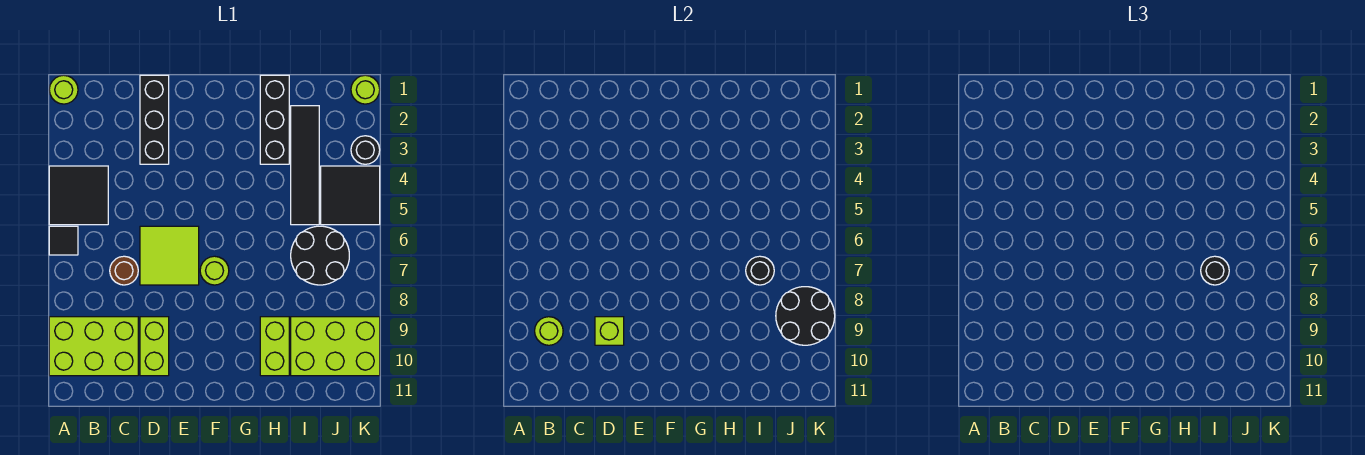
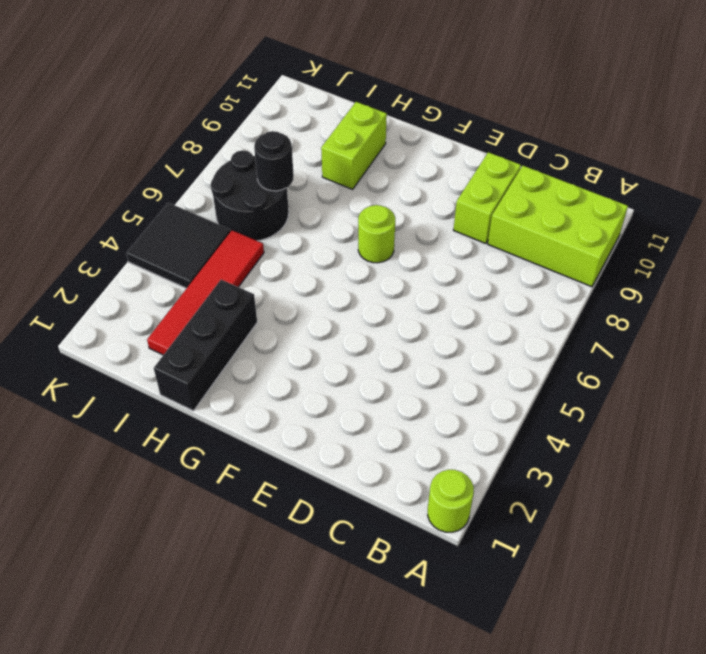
red 1x4 tile [147,230,264,355] -> black 1x4 tile [291,106,319,225]
none -> black 2x2 tile [49,166,108,225]
none -> black 1x1 tile [49,226,78,255]
none -> brown 1x1 round brick [110,256,138,285]

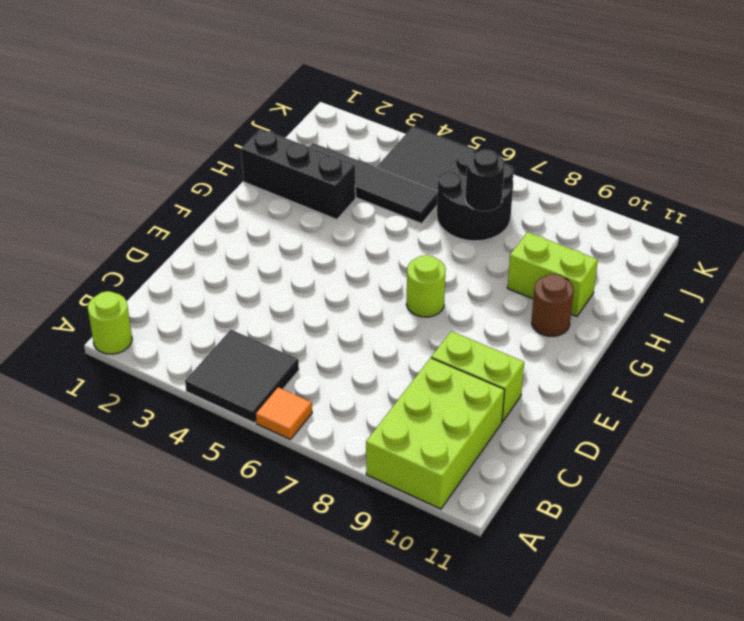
orange 1x1 tile [256,387,312,440] -> black 1x1 tile [49,226,78,255]
brown 1x1 round brick [532,274,574,336] -> brown 1x1 round brick moved to [110,256,138,285]
none -> black 1x3 brick [140,75,169,164]
none -> lime 2x2 tile [140,226,199,285]
none -> lime 2x3 brick [291,317,380,376]

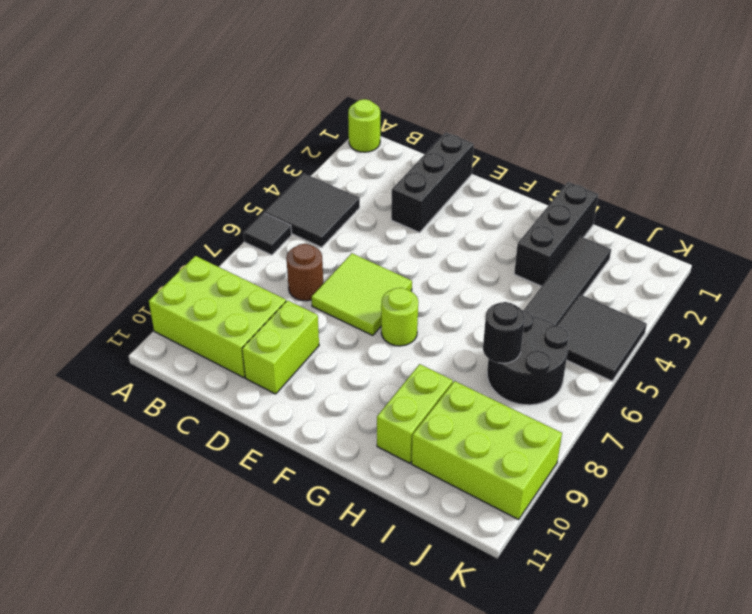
none -> lime 1x1 round brick [351,75,380,104]
none -> black 1x1 round brick [351,136,380,164]
none -> lime 1x1 round brick [535,317,563,345]

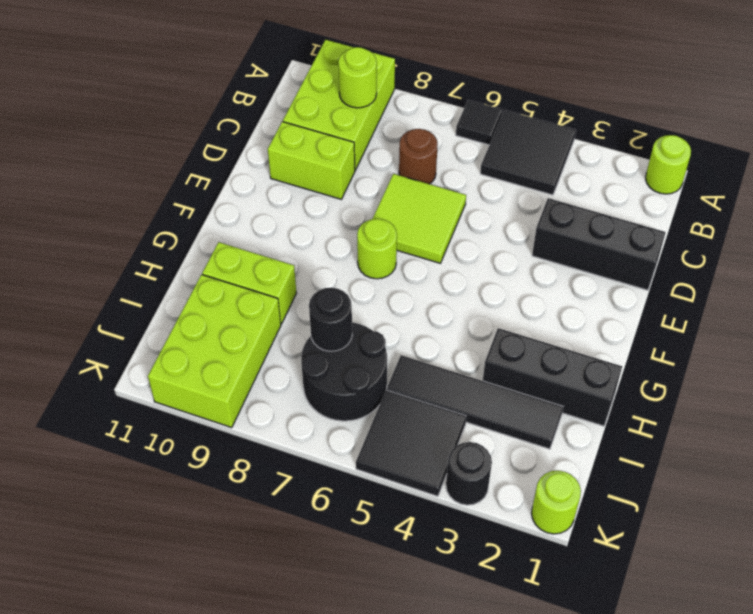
none -> lime 1x1 brick [595,317,624,345]
none -> black 2x2 round brick [776,287,835,345]
none -> black 1x1 round brick [1201,256,1229,285]

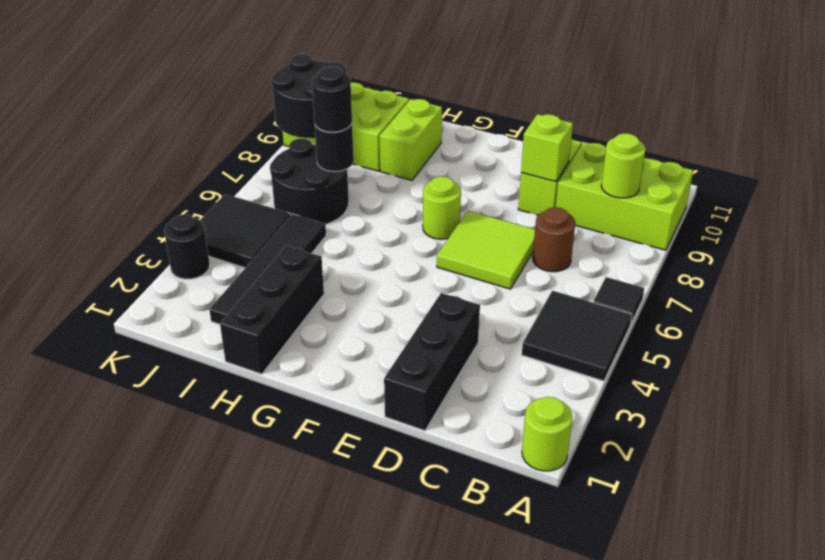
none -> lime 1x1 round brick [351,75,380,104]

